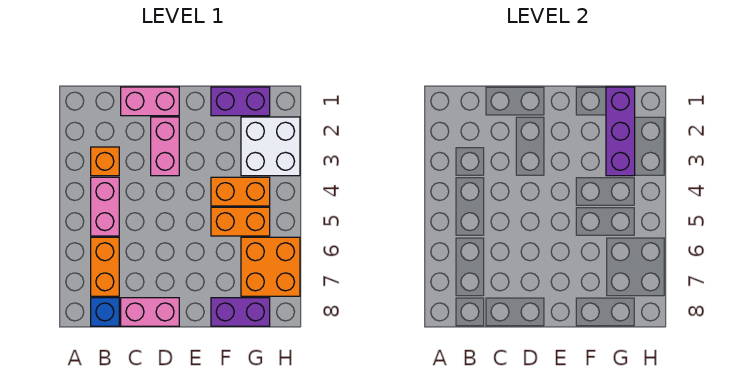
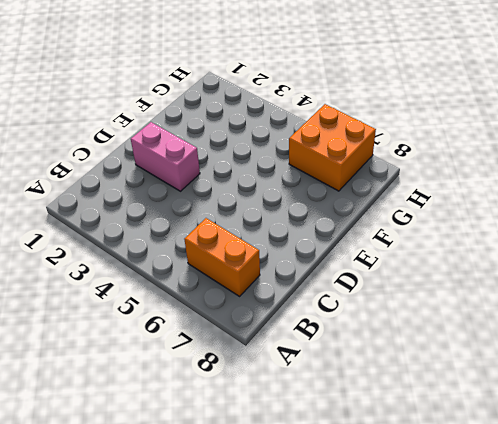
none -> orange 1x1 brick [91,147,119,176]
none -> pink 1x2 brick [91,177,119,236]
none -> blue 1x1 brick [91,298,119,326]

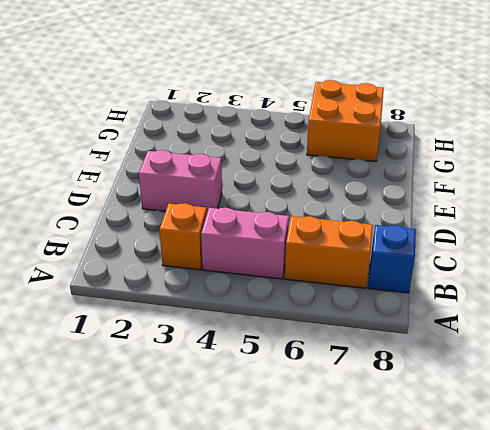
none -> pink 1x2 brick [121,87,179,116]
none -> pink 1x2 brick [121,298,179,326]
none -> purple 1x2 brick [211,87,270,116]

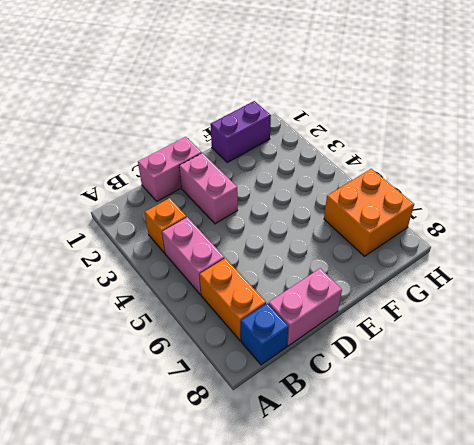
none -> orange 1x2 brick [211,177,270,206]
none -> orange 1x2 brick [211,207,270,236]
none -> purple 1x2 brick [211,298,270,326]

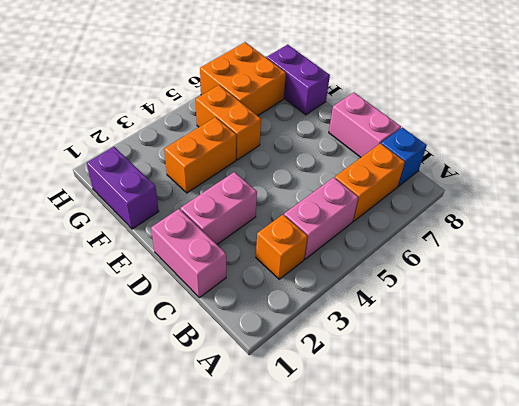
orange 1x2 brick [164,117,236,193] -> orange 1x2 brick turned to [211,177,270,206]
none -> white 2x2 brick [241,117,300,176]
none -> purple 1x3 brick [606,87,635,176]

